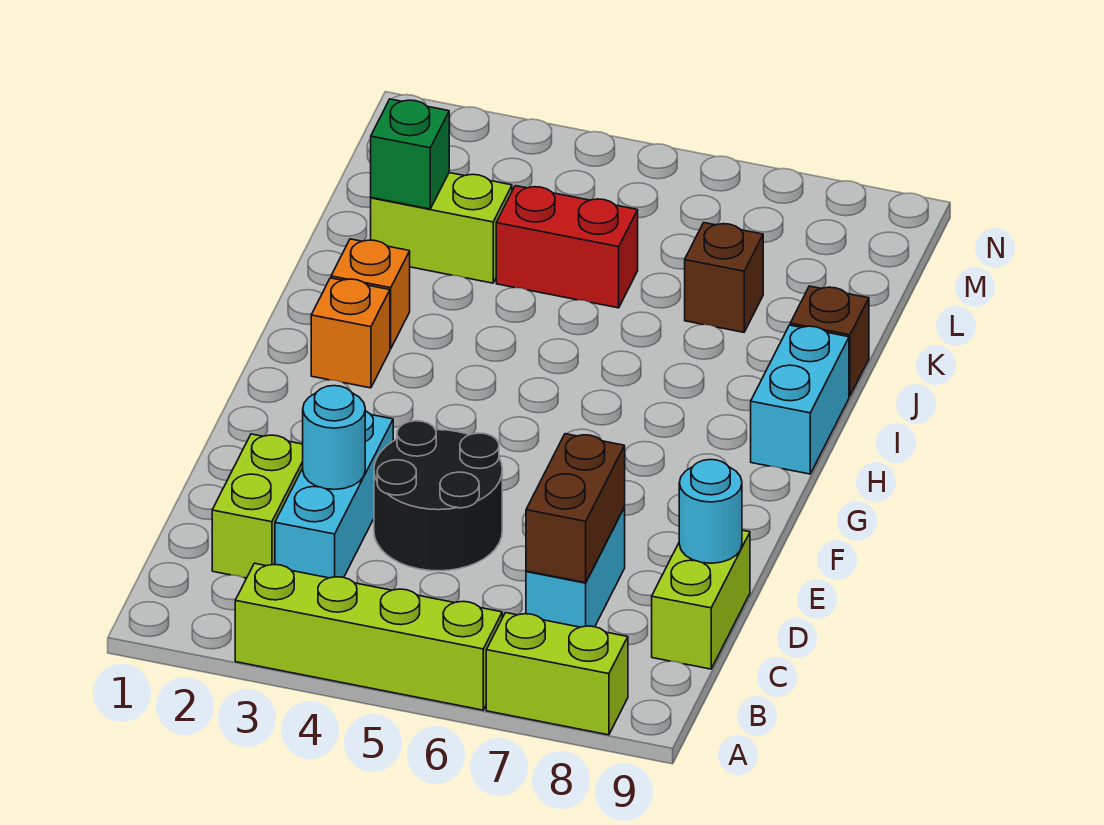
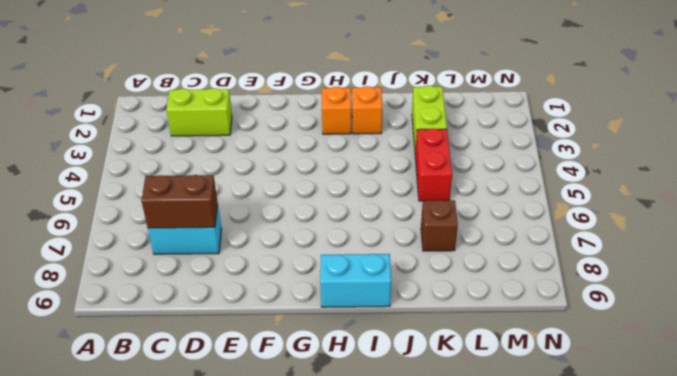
none -> lime 1x4 brick [235,563,502,710]
none -> lime 1x2 brick [486,613,628,735]
none -> cyan 1x3 brick [275,411,393,578]

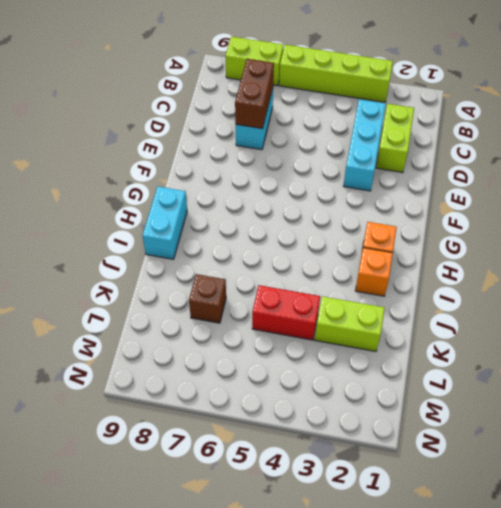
none -> lime 1x2 brick [652,530,750,669]
none -> black 2x2 round brick [374,421,502,571]
none -> brown 1x1 brick [790,286,869,396]

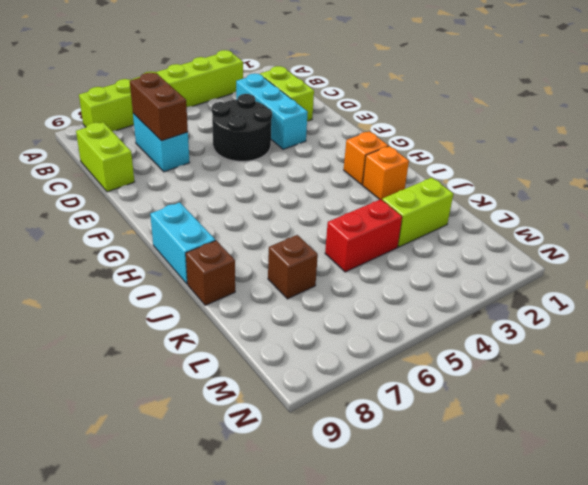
none -> cyan 1x1 round brick [303,386,365,490]
none -> cyan 1x1 round brick [679,460,742,563]
none -> green 1x1 brick [371,99,449,209]

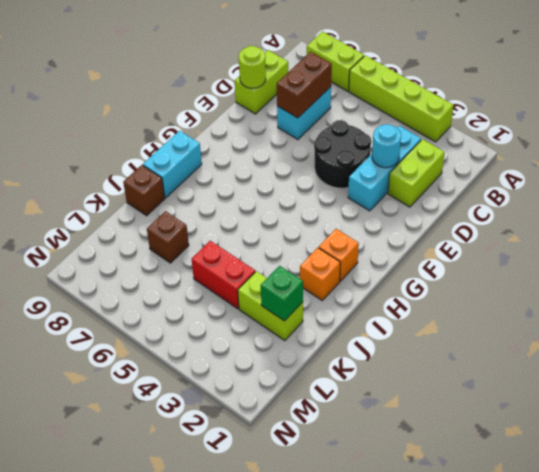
lime 1x1 round brick [239,46,266,88] -> cyan 1x1 round brick [679,460,742,563]

